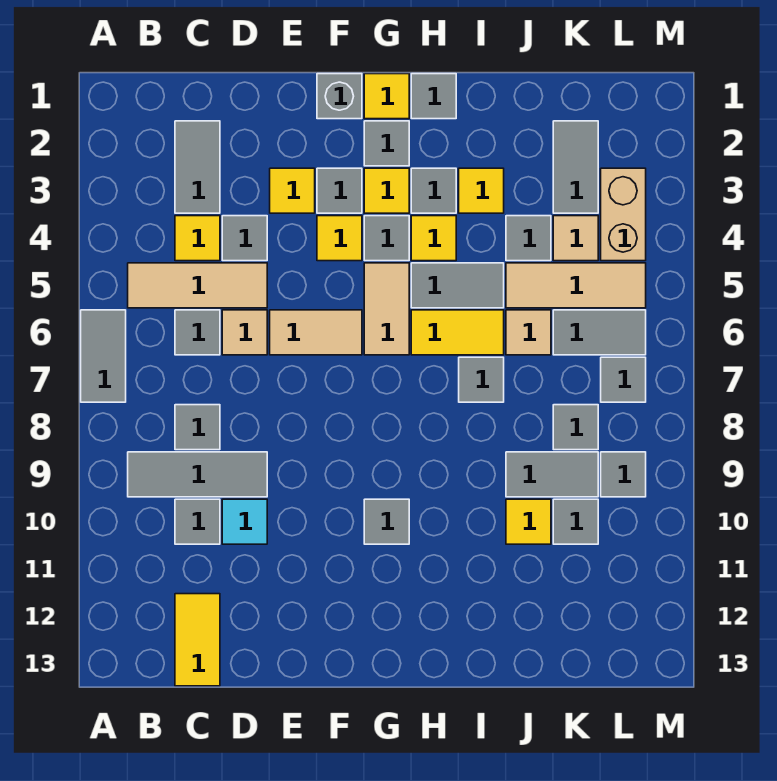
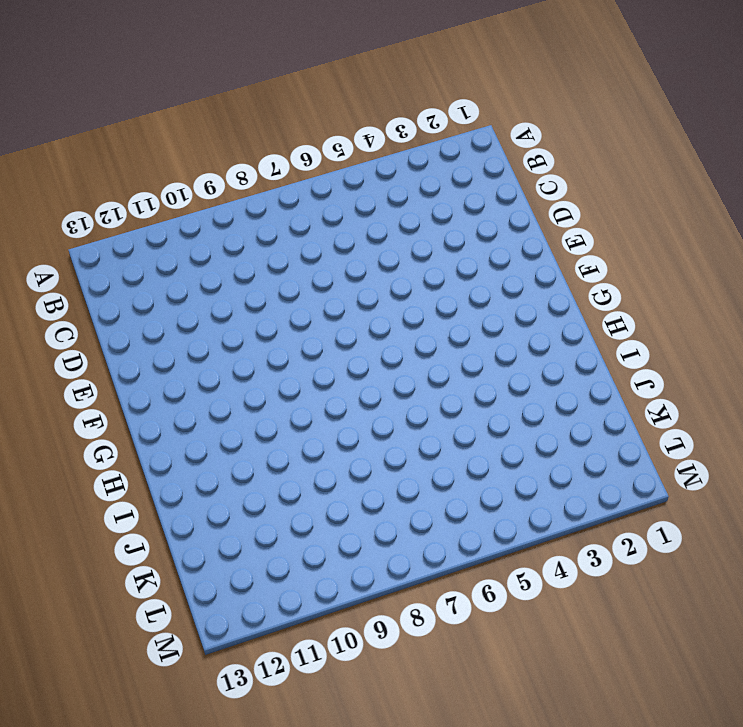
none -> grey 1x2 tile [81,310,126,402]
none -> tan 1x3 tile [128,263,267,308]
none -> grey 1x3 tile [128,452,267,497]
none -> grey 1x2 tile [175,121,220,213]

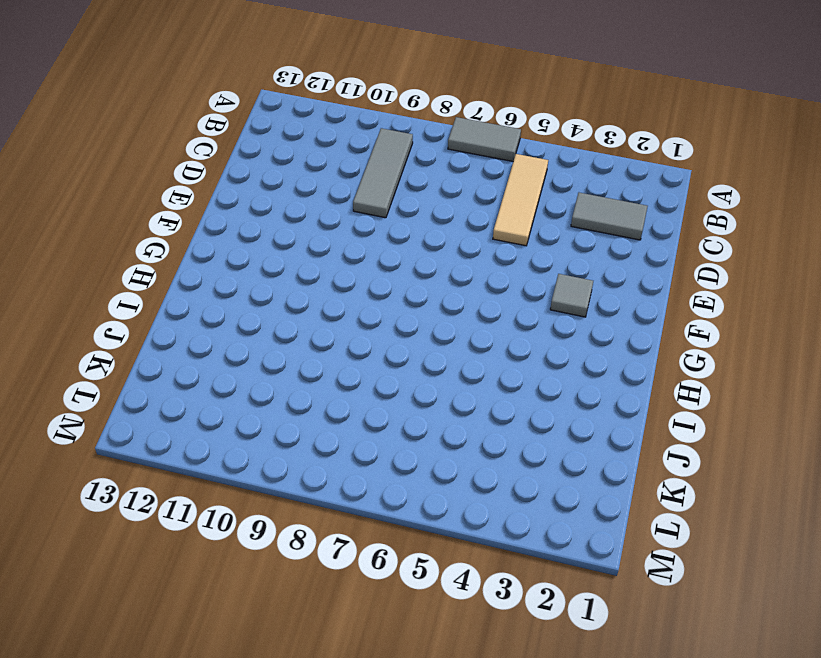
none -> yellow 1x1 tile [175,216,220,261]
none -> grey 1x1 tile [175,310,220,355]
none -> grey 1x1 tile [175,405,220,450]
none -> grey 1x1 tile [175,499,220,544]

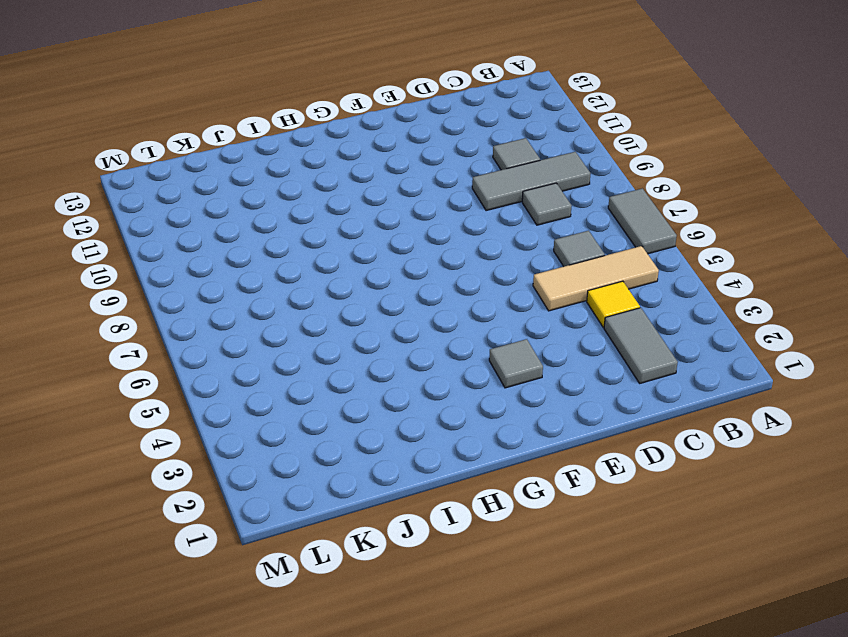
none -> yellow 1x2 tile [175,594,220,686]
none -> grey 1x1 tile [222,216,267,261]
none -> tan 1x1 tile [222,310,267,355]
none -> cyan 1x1 tile [222,499,267,544]

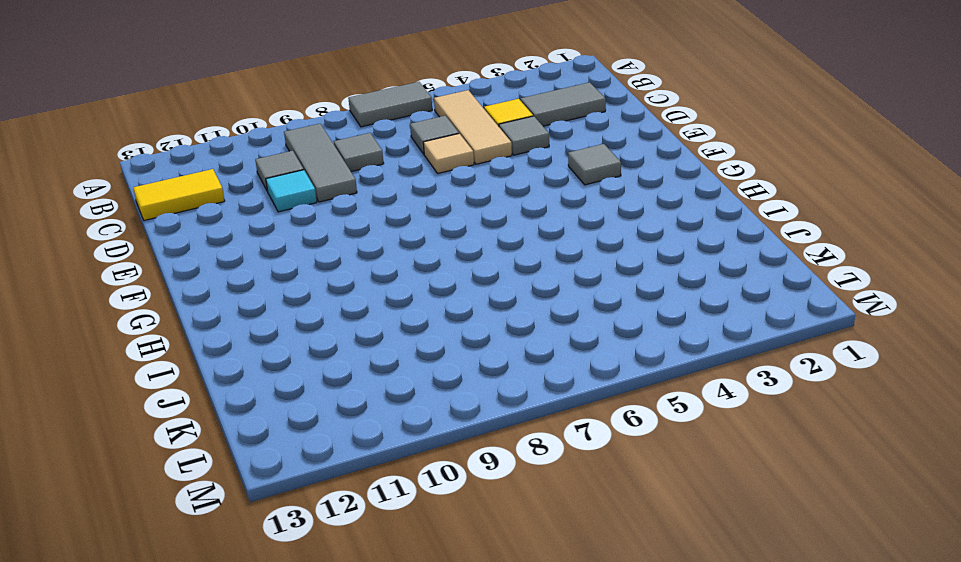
none -> yellow 1x1 tile [270,168,315,213]
none -> tan 1x2 tile [270,310,362,355]
none -> grey 1x1 brick [317,74,362,119]
none -> yellow 1x1 tile [317,216,362,261]

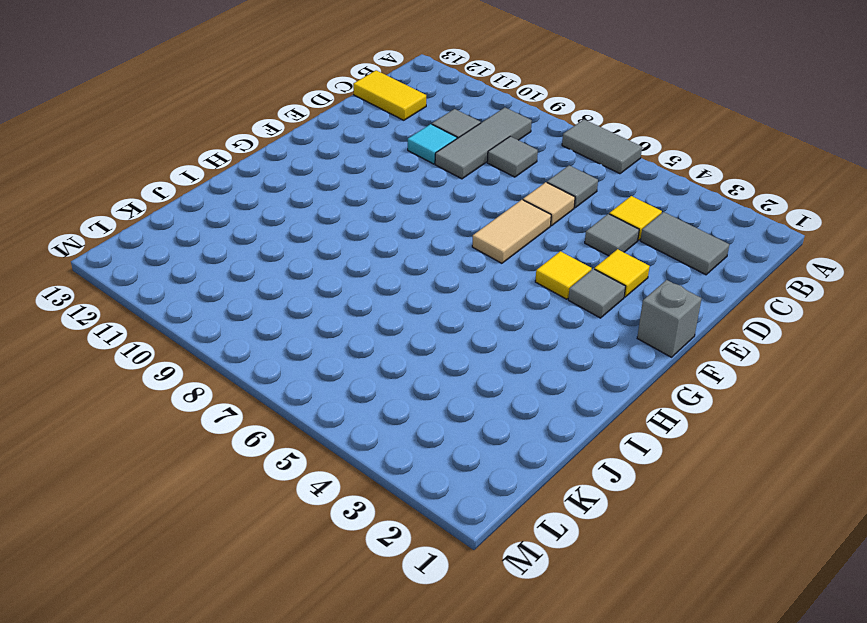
none -> tan 1x3 tile [128,263,267,308]
none -> yellow 1x1 tile [364,74,409,119]
none -> grey 1x1 tile [364,121,409,166]
none -> yellow 1x1 tile [364,168,409,213]

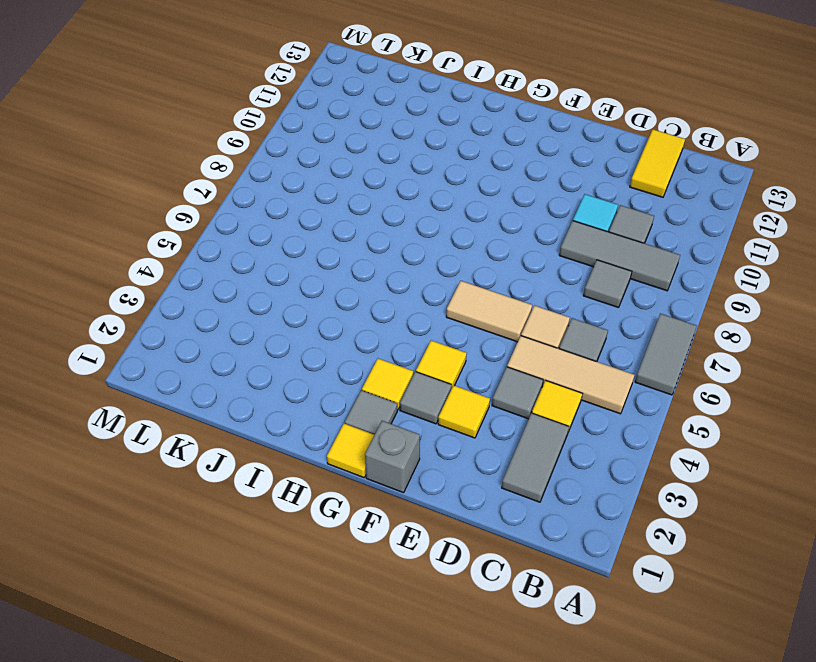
none -> grey 1x1 tile [364,216,409,261]
none -> tan 1x2 tile [364,263,409,355]
none -> grey 1x1 tile [364,499,409,544]
none -> grey 1x1 tile [411,74,456,119]

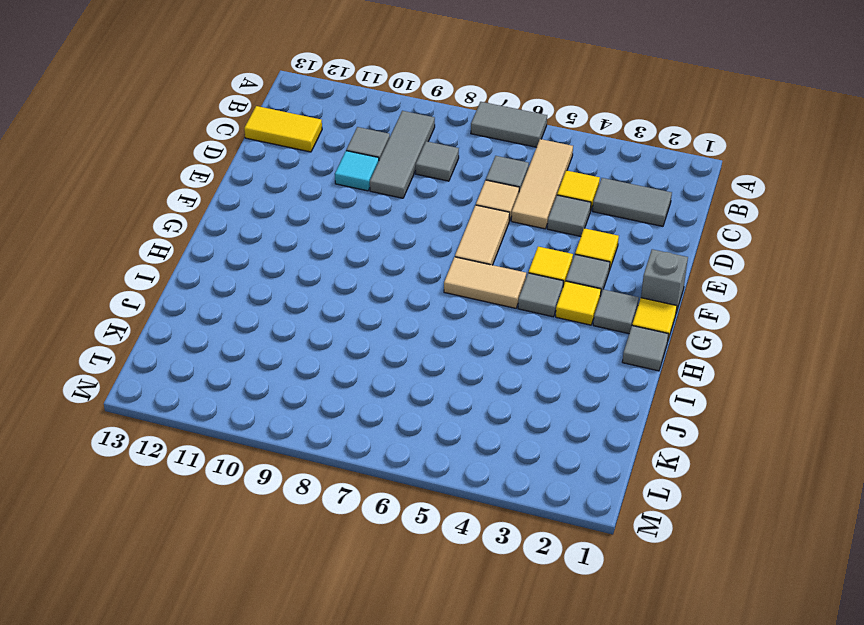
none -> grey 1x1 tile [364,499,409,544]
none -> grey 1x1 tile [411,168,456,213]
none -> yellow 1x1 tile [411,216,456,261]
none -> grey 1x2 tile [411,263,504,308]

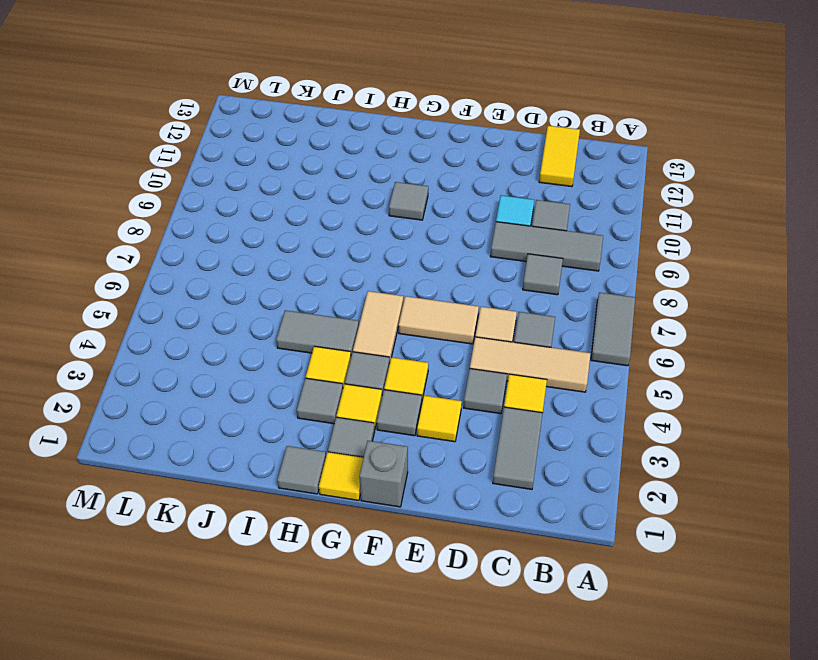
none -> yellow 1x2 tile [411,310,504,355]
none -> yellow 1x1 tile [459,168,504,213]
none -> grey 1x1 tile [459,357,504,402]
none -> grey 1x1 tile [506,216,551,261]

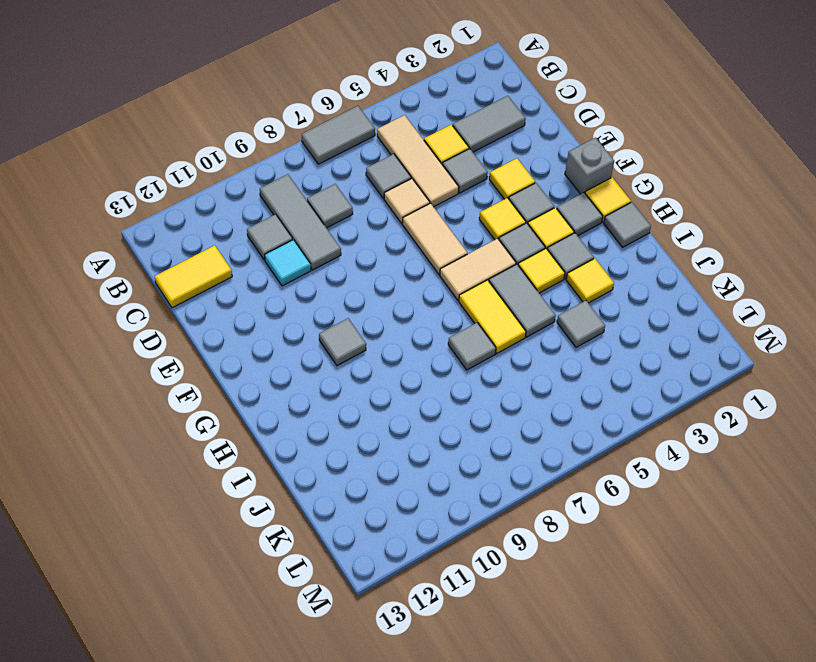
none -> tan 1x3 tile [506,263,646,308]
none -> tan 1x1 tile [506,310,551,355]
none -> grey 1x2 tile [506,452,598,497]
none -> yellow 1x1 tile [506,499,551,544]

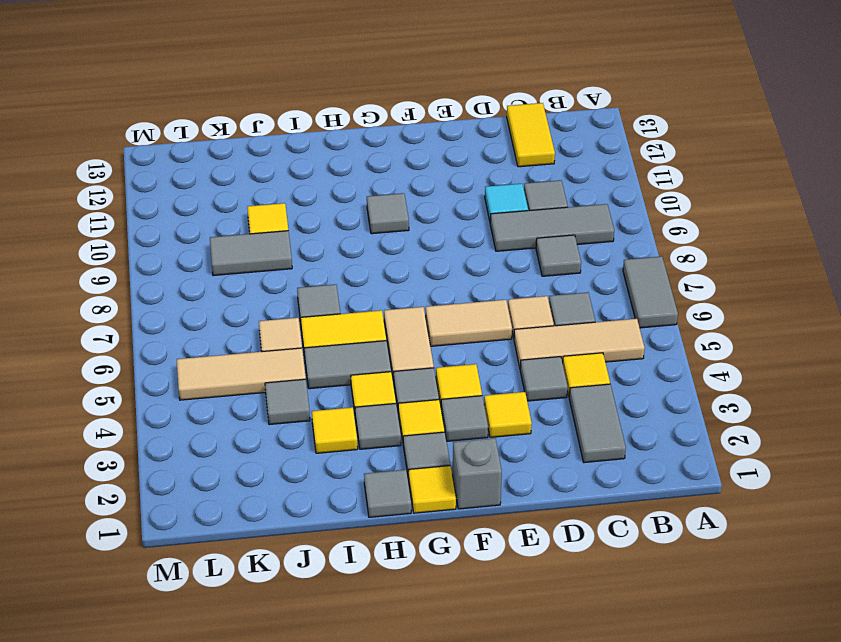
none -> grey 1x2 tile [553,121,598,213]
none -> tan 1x1 tile [553,216,598,261]
none -> grey 1x2 tile [553,310,646,355]
none -> grey 1x1 tile [553,405,598,450]

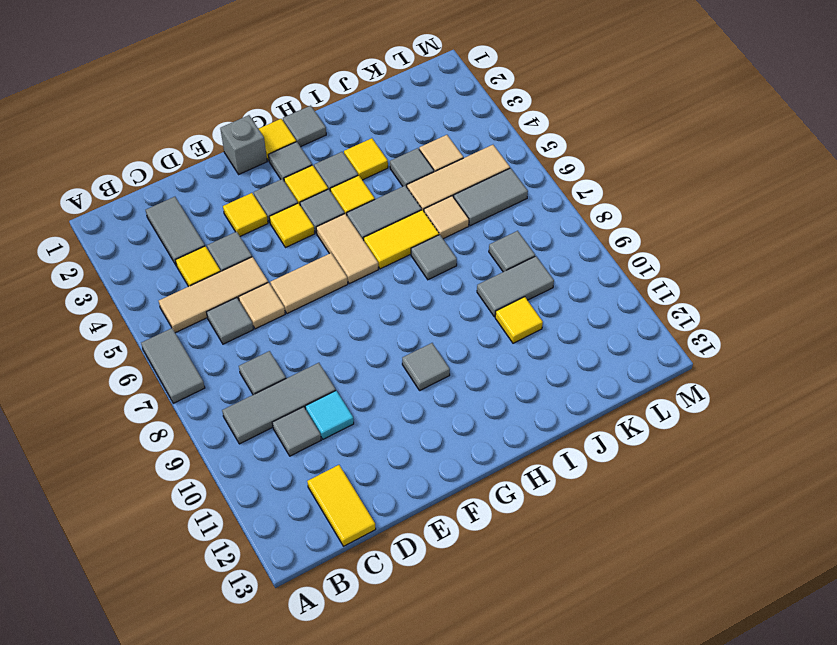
none -> grey 1x2 tile [553,121,598,213]
none -> grey 1x1 tile [553,499,598,544]
none -> tan 1x2 brick [601,168,646,261]
none -> grey 1x1 tile [601,357,646,402]

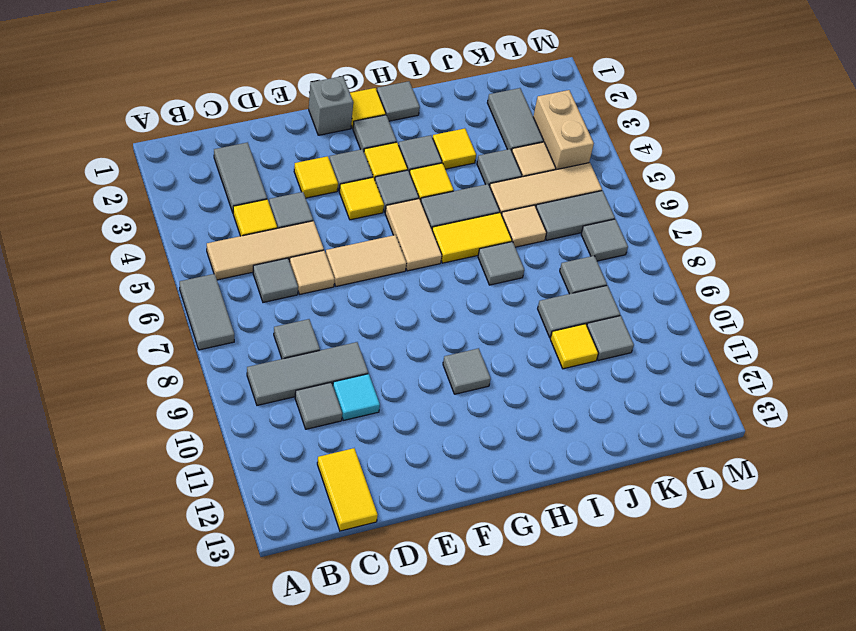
none -> grey 1x1 tile [601,452,646,497]

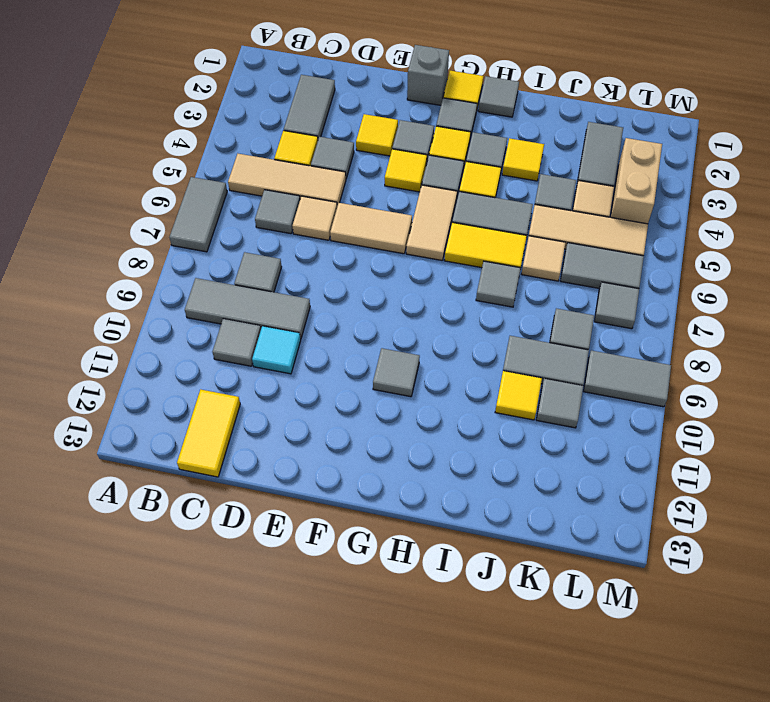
grey 1x2 tile [584,351,671,407] -> grey 1x1 tile [601,452,646,497]

